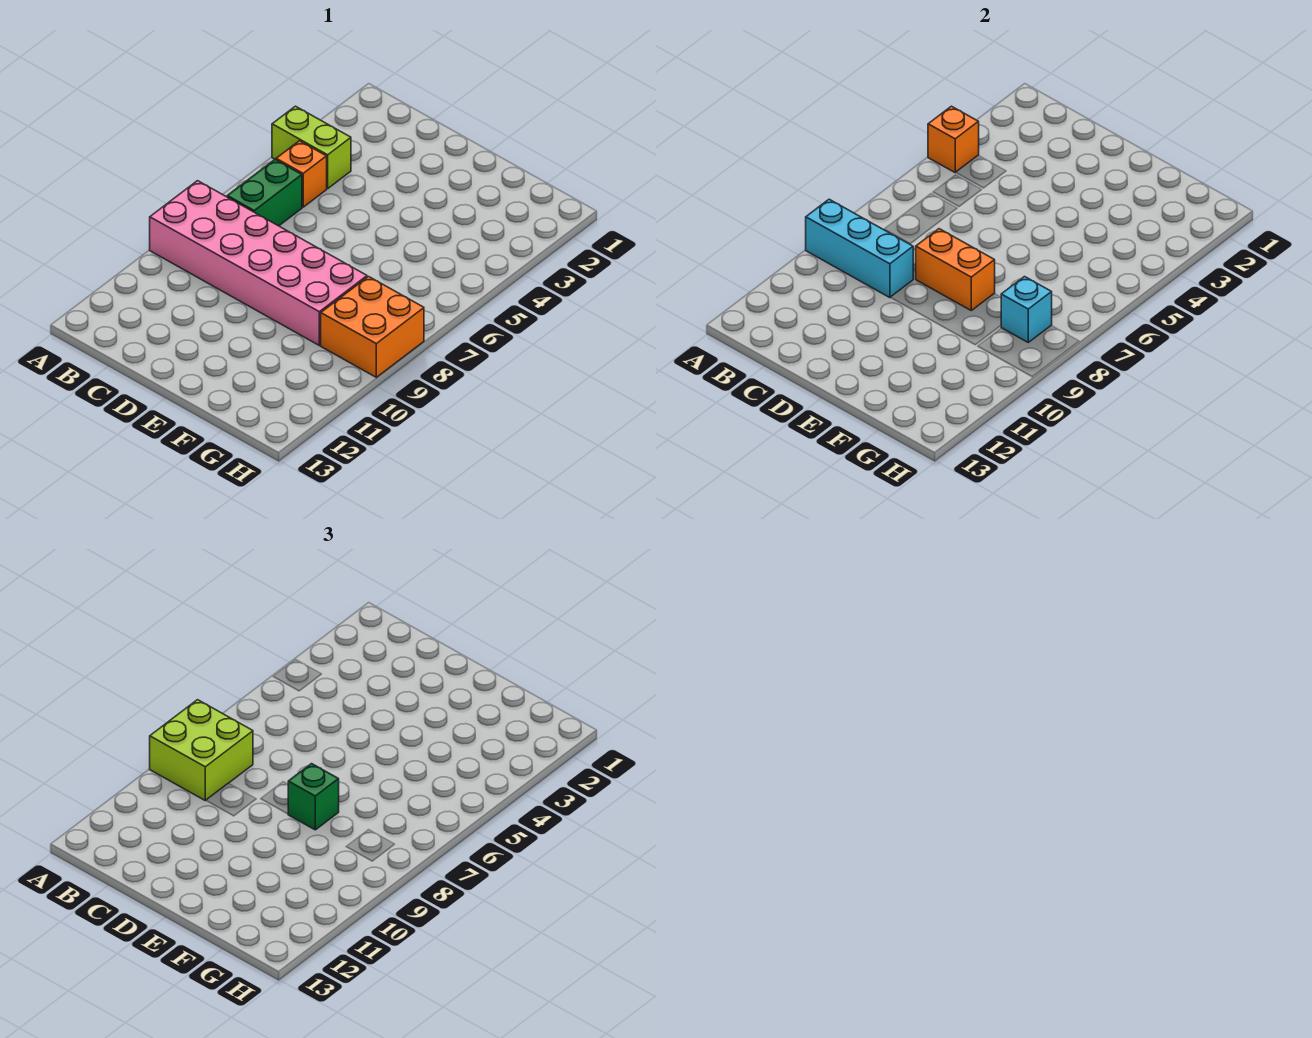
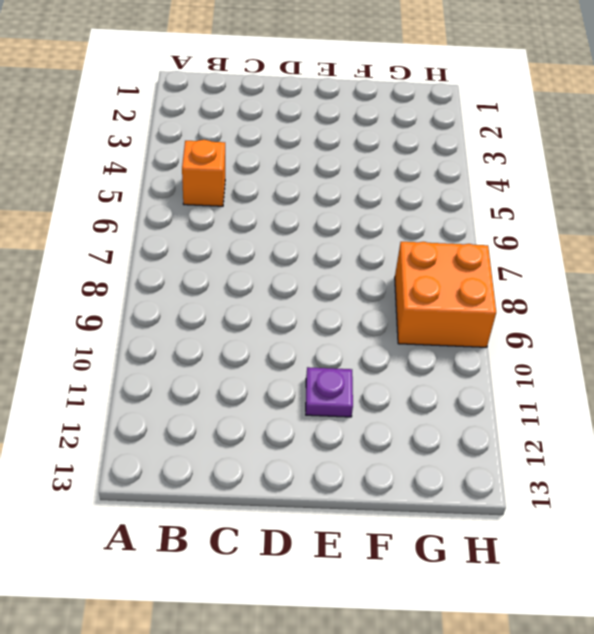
purple 1x1 plate [306,367,353,417] -> none
none -> lime 1x2 brick [272,106,351,189]
none -> pink 2x6 brick [150,181,367,345]

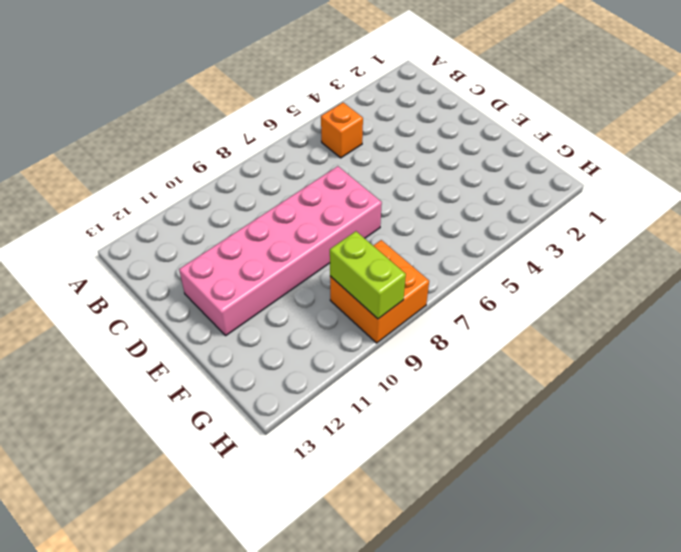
pink 2x6 brick [179,166,382,335] -> pink 2x6 brick turned to [150,181,367,345]
lime 1x2 brick [330,231,406,319] -> lime 1x2 brick moved to [272,106,351,189]
none -> green 1x2 brick [227,160,302,226]
none -> orange 1x1 brick [928,106,979,172]

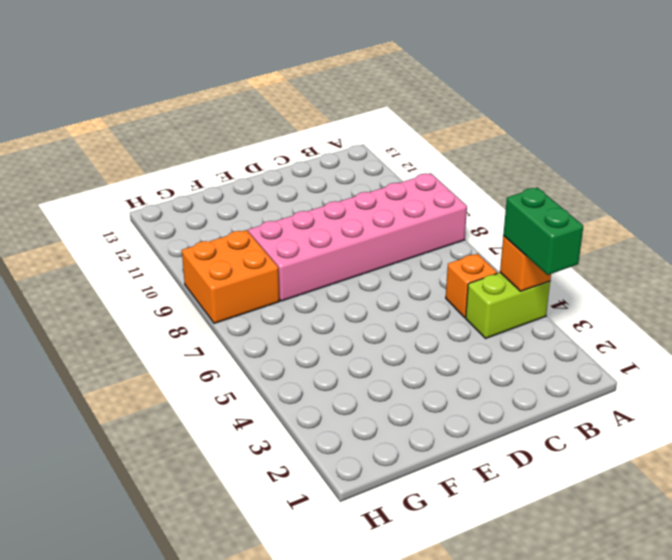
green 1x2 brick [503,188,583,275] -> green 1x2 brick moved to [227,160,302,226]
none -> cyan 1x3 brick [806,199,913,298]
none -> orange 1x2 brick [916,229,995,310]

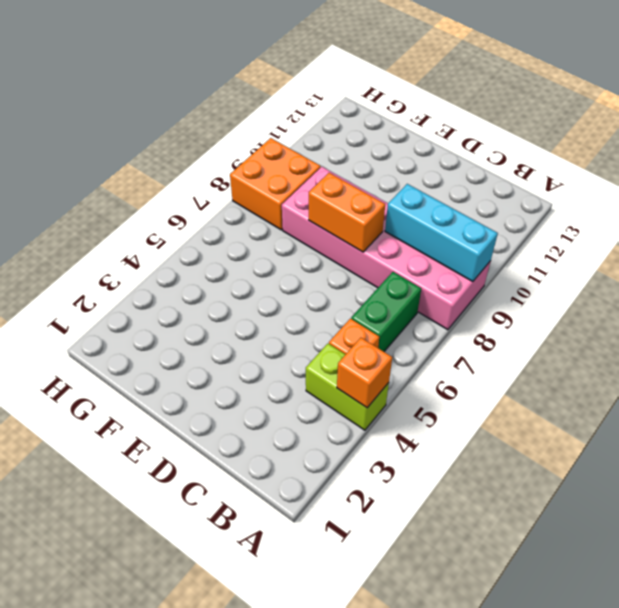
none -> cyan 1x1 brick [1001,277,1052,342]
none -> lime 2x2 brick [150,700,253,801]

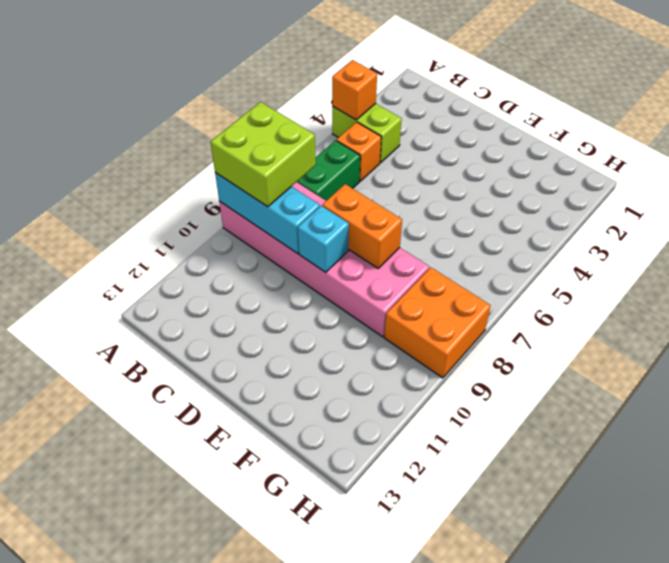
cyan 1x1 brick [298,206,349,272] -> cyan 1x1 brick moved to [1001,277,1052,342]
none -> green 1x1 brick [288,764,339,830]

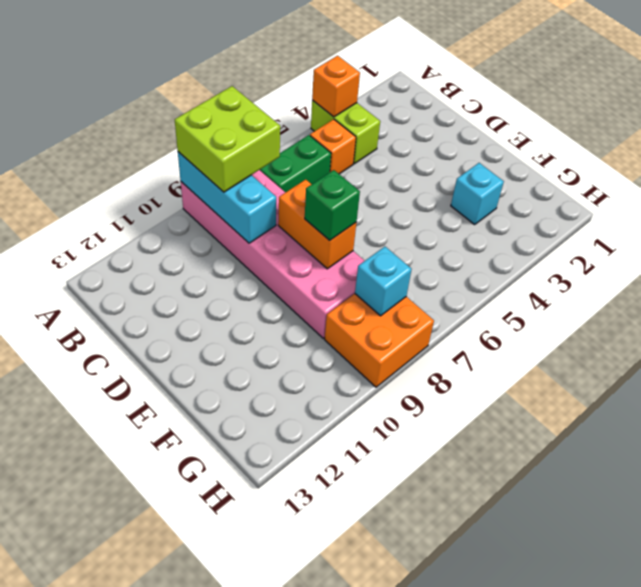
cyan 1x1 brick [451,163,504,224] -> none

